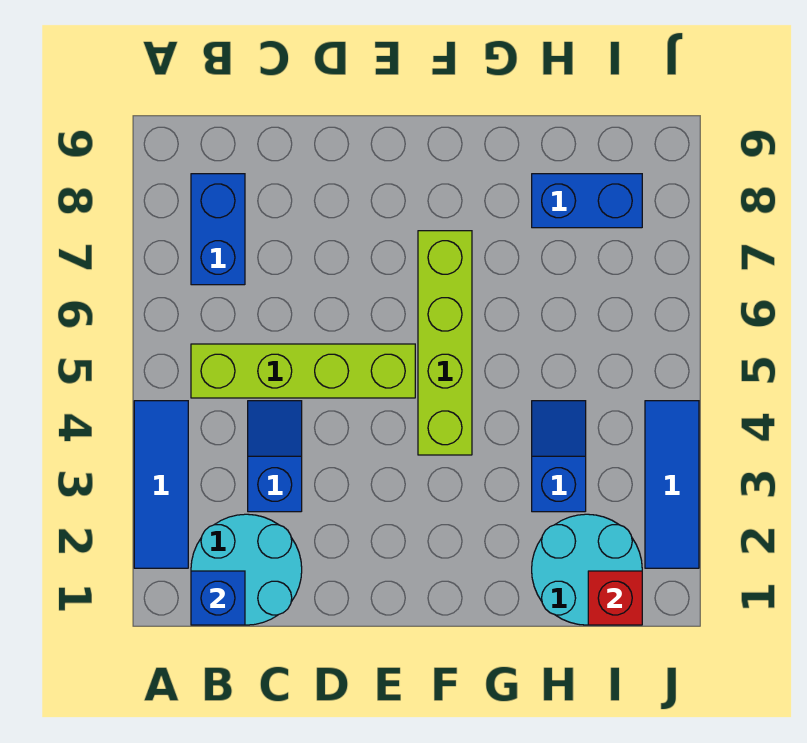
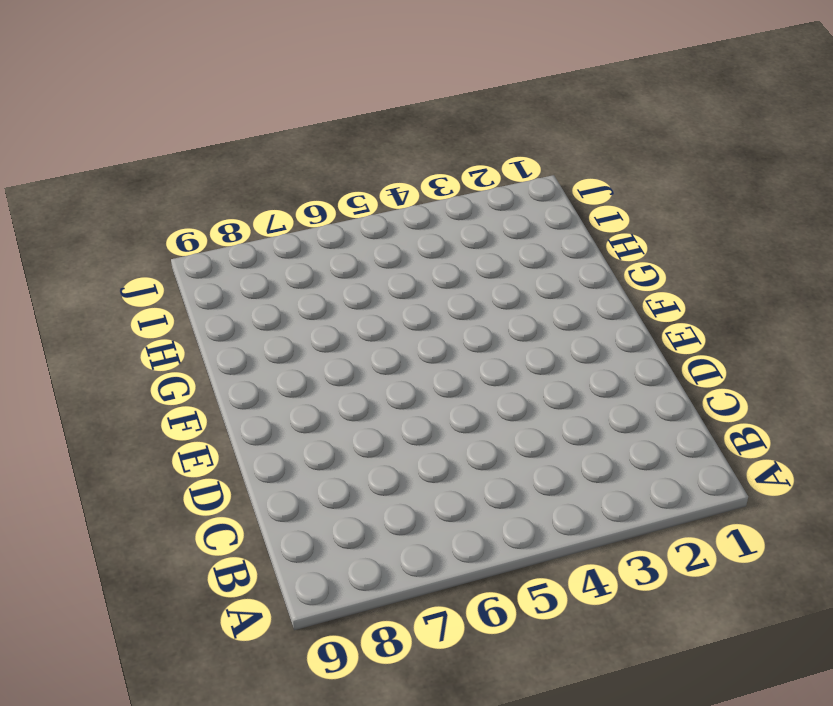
none -> blue 1x3 tile [134,401,188,568]
none -> cyan 2x2 round brick [191,514,302,625]
none -> lime 1x4 brick [191,344,415,398]

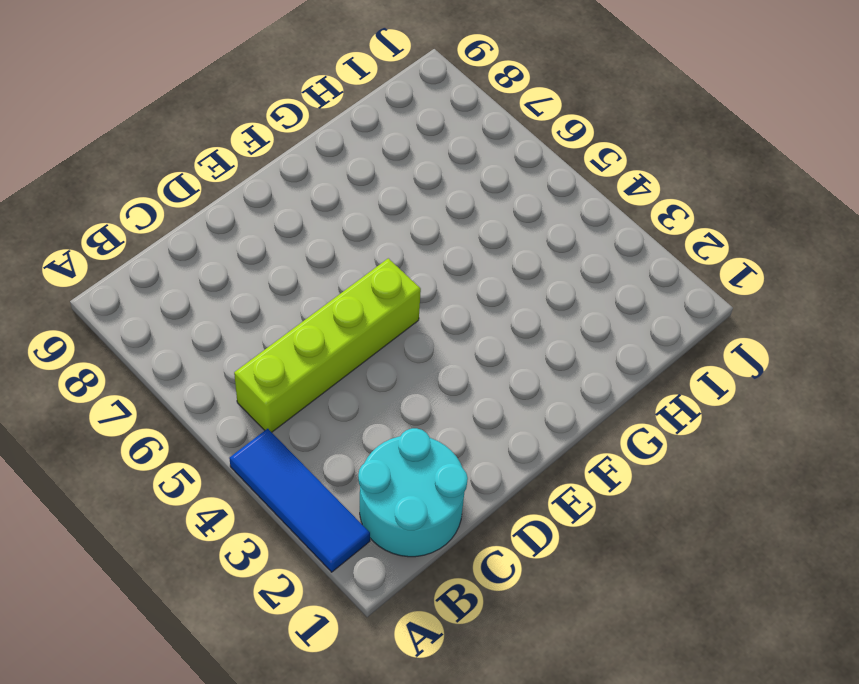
none -> blue 1x2 brick [191,174,245,285]
none -> blue 1x2 slope [248,401,302,512]
none -> lime 1x4 brick [418,231,472,455]

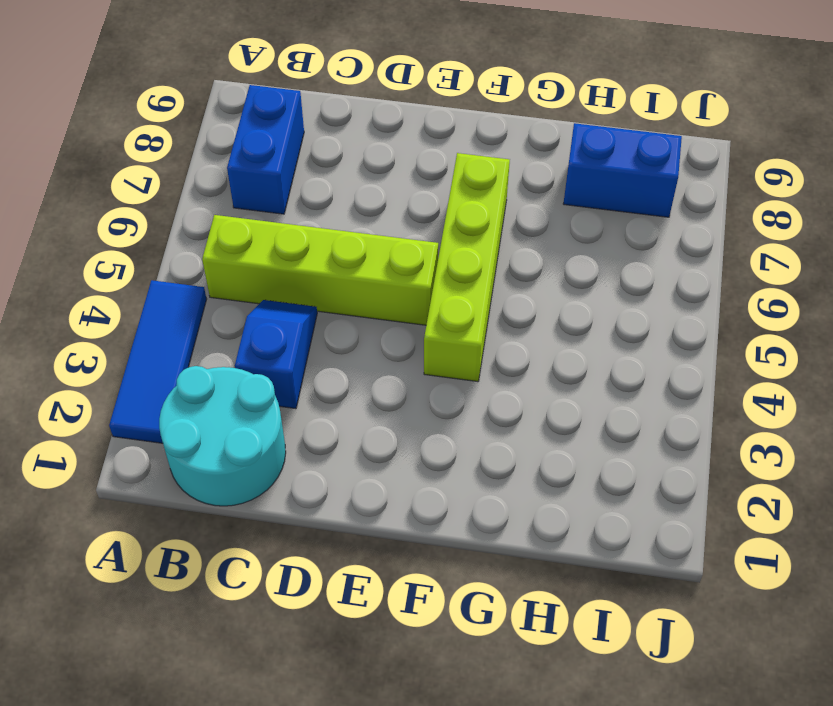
none -> cyan 2x2 round brick [532,514,642,625]
none -> blue 1x2 slope [532,401,586,512]
none -> blue 1x3 tile [645,401,699,568]

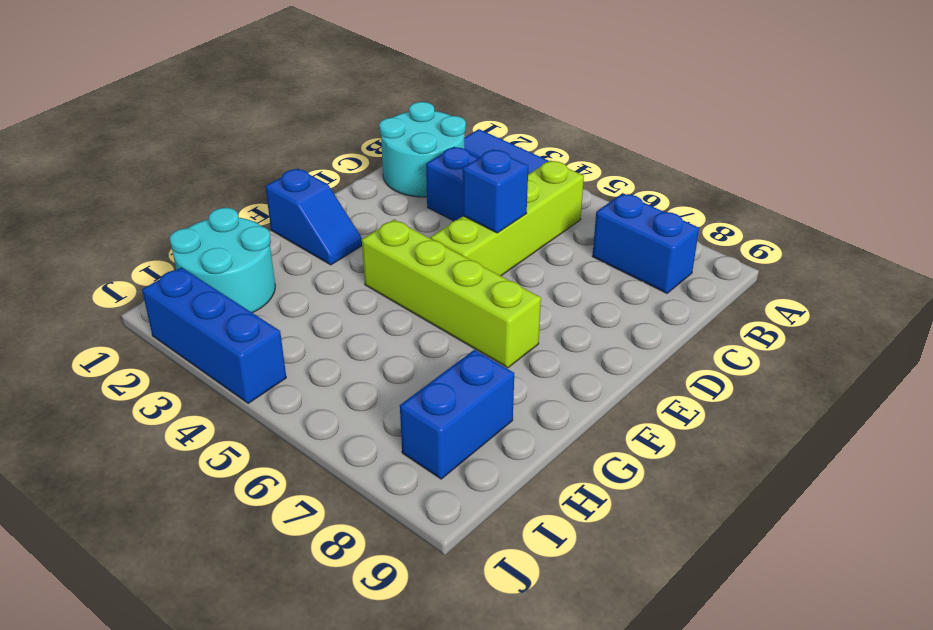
blue 1x1 brick [463,149,528,233] -> blue 1x1 brick moved to [191,571,245,625]
blue 1x2 slope [265,169,362,265] -> blue 1x2 slope moved to [532,401,586,512]
blue 1x3 brick [142,267,286,403] -> blue 1x3 tile [645,401,699,568]
none -> red 1x1 brick [588,571,642,625]

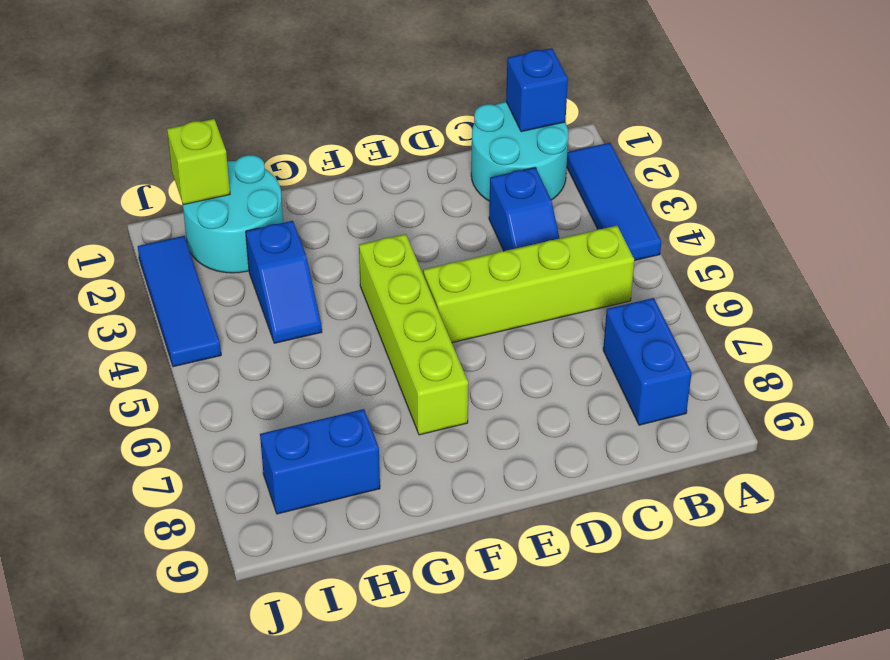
lime 1x1 brick [167,119,230,205] -> red 1x1 brick [588,571,642,625]

